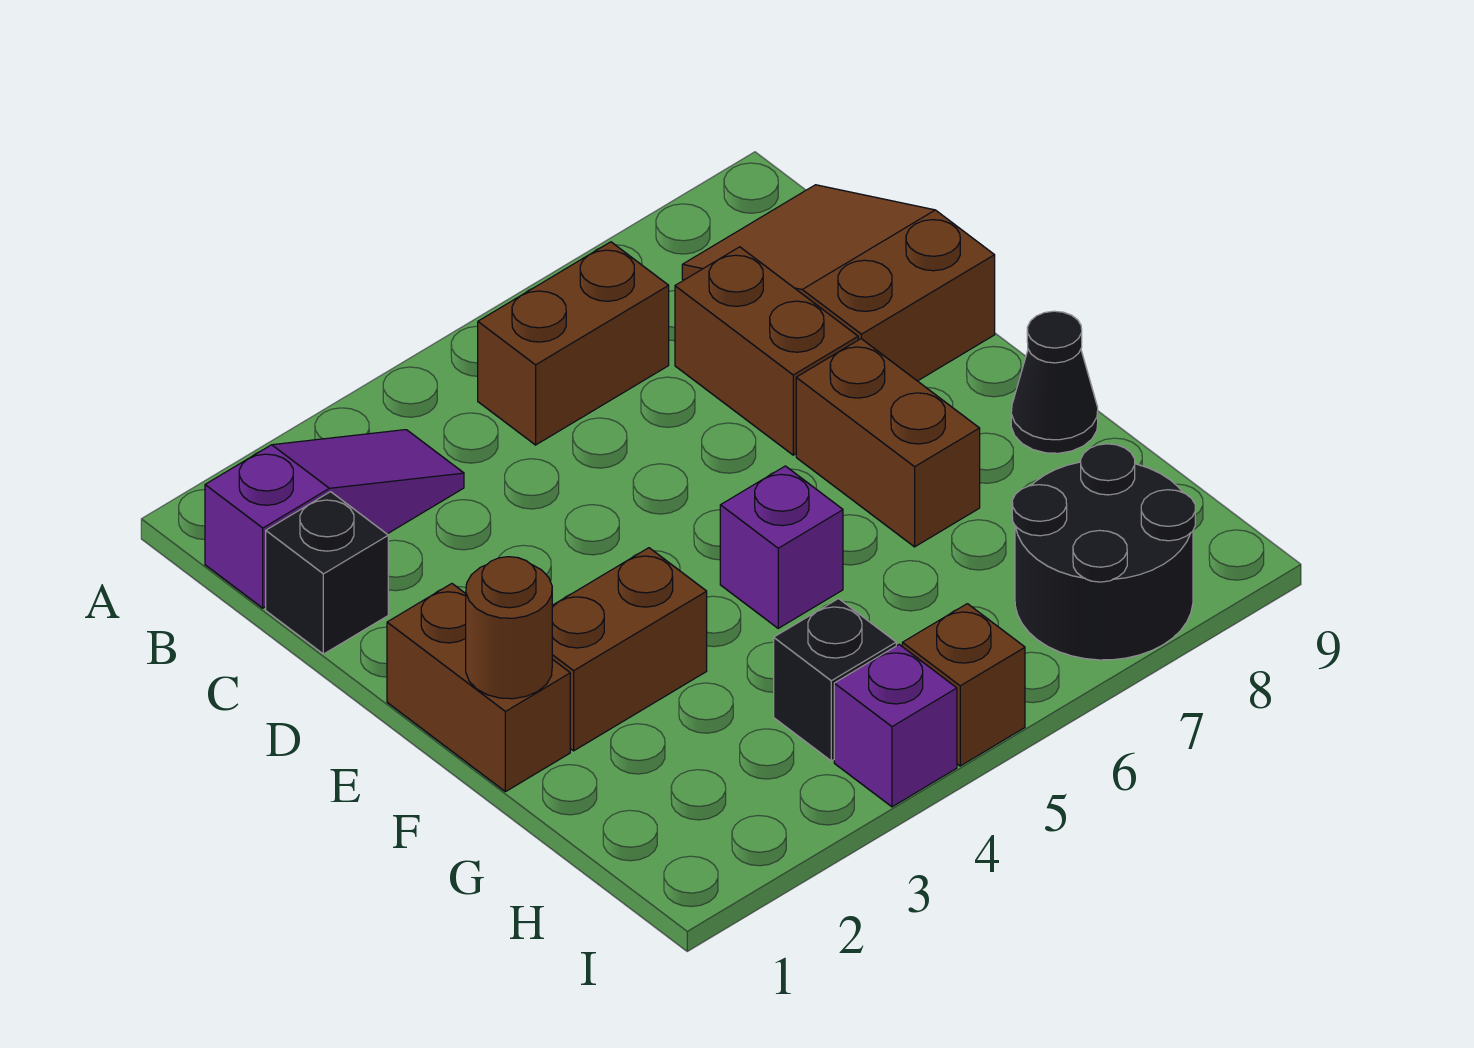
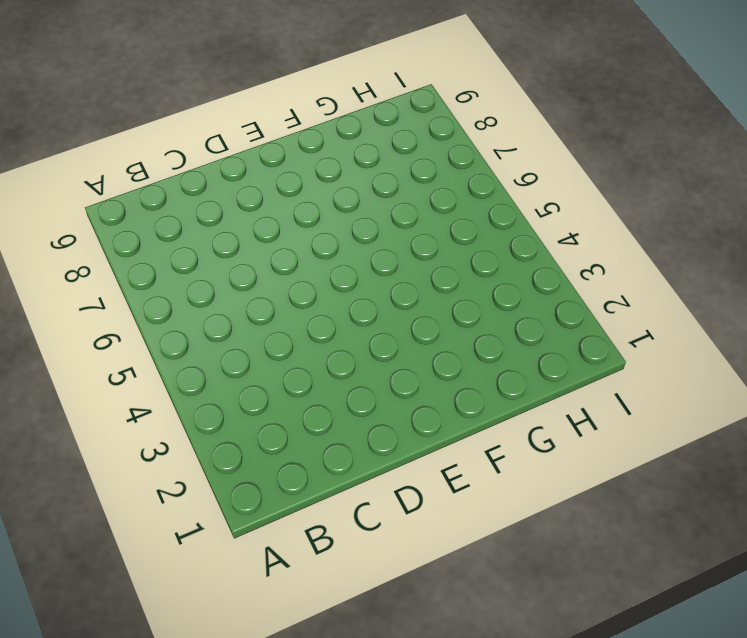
none -> purple 1x3 slope [205,430,464,608]
none -> brown 1x2 brick [478,242,669,445]
none -> brown 2x3 slope [682,185,995,381]

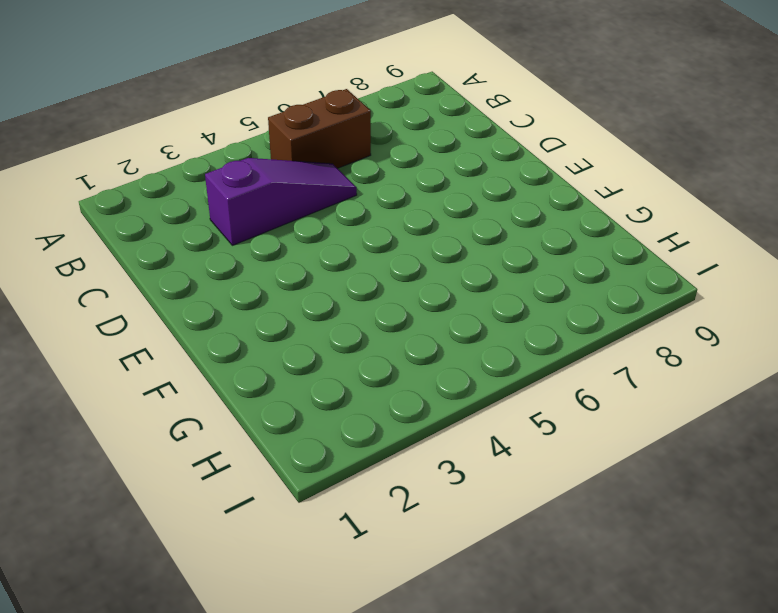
purple 1x3 slope [205,158,357,245] -> purple 1x3 slope moved to [205,430,464,608]
none -> brown 2x3 slope [682,185,995,381]
none -> black 1x1 brick [266,492,388,654]
none -> brown 1x2 brick [675,247,858,455]

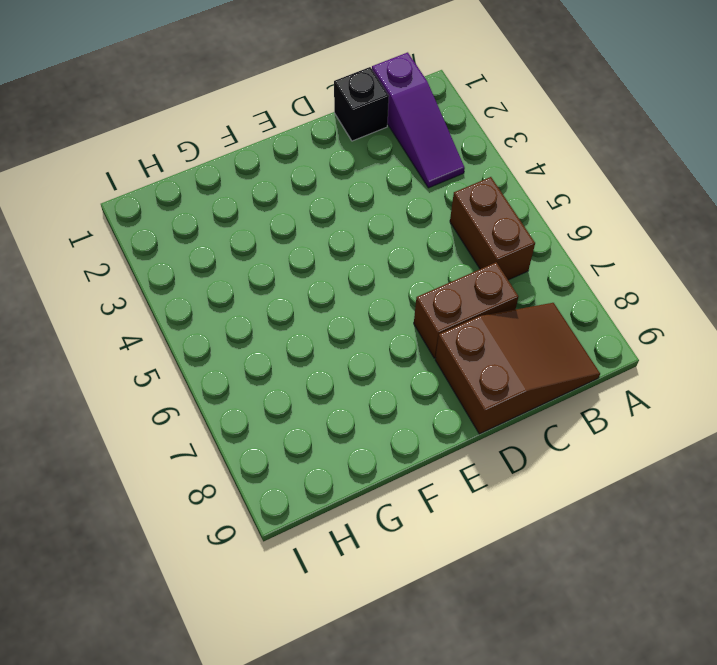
none -> brown 1x2 brick [387,584,570,792]
none -> brown 1x2 brick [796,339,980,547]
none -> brown 1x2 brick [552,548,707,751]

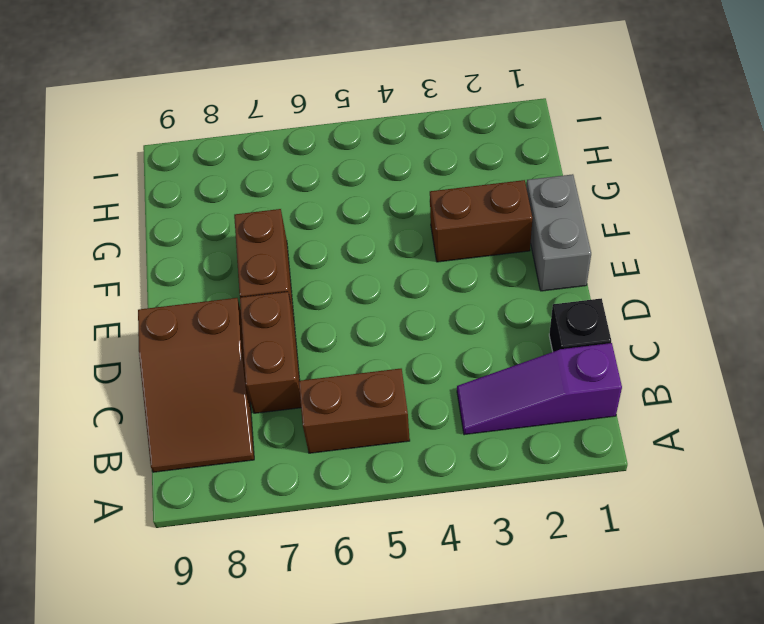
grey 1x2 brick [526,174,591,291] -> brown 1x2 brick [387,584,570,792]
none -> purple 1x1 brick [720,466,843,628]
none -> black 1x1 cone [1011,311,1098,453]
none -> black 1x1 brick [774,599,896,761]

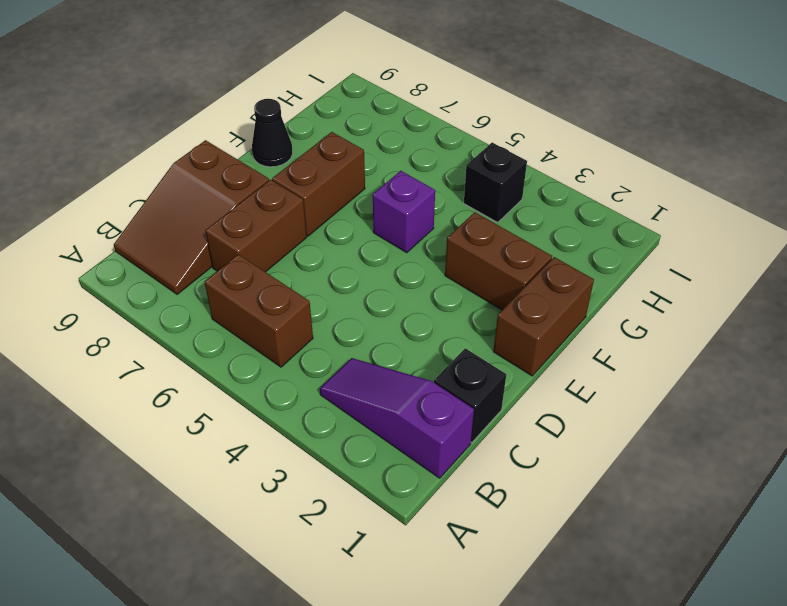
none -> black 2x2 round brick [1012,444,1195,660]
none -> purple 1x1 brick [834,645,957,807]
none -> brown 1x1 brick [902,604,1025,766]

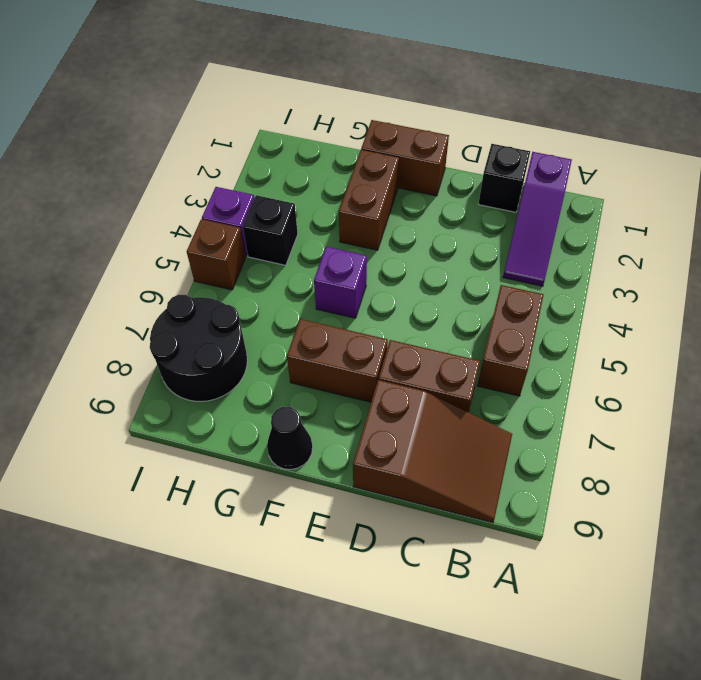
none -> brown 1x1 round brick [466,557,552,699]

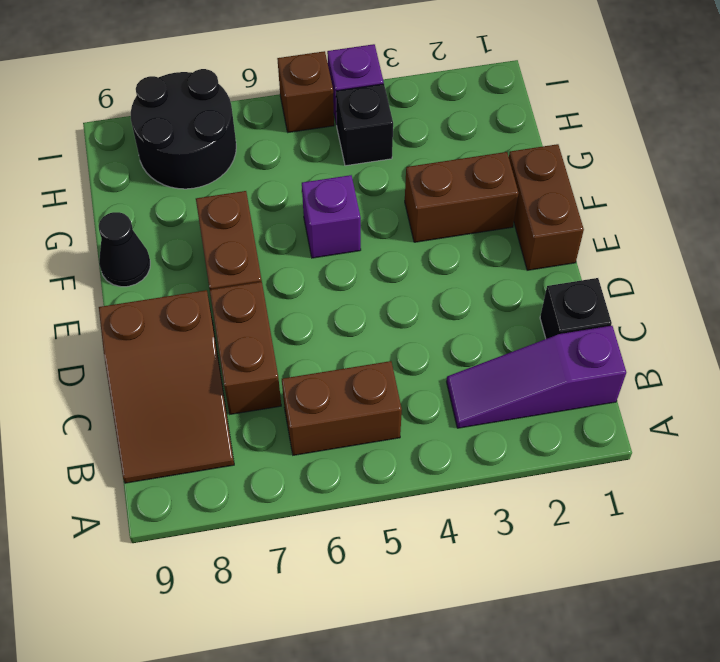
none -> brown 1x1 round brick [466,557,552,699]

